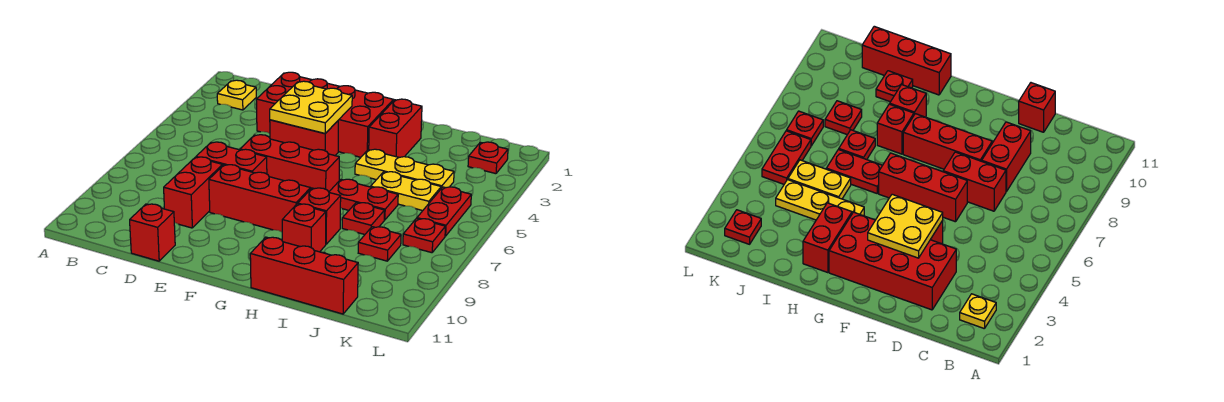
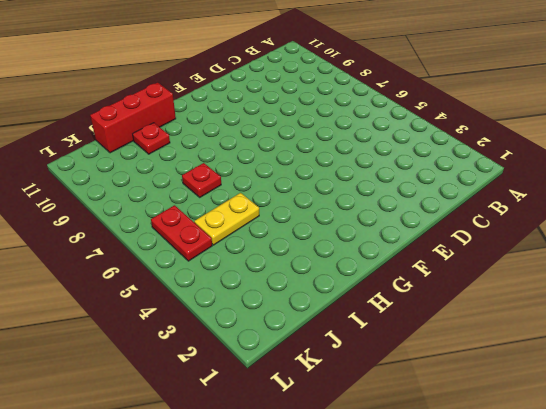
none -> yellow 1x1 plate [217,80,256,110]
none -> red 2x4 brick [256,72,394,157]
none -> red 1x2 brick [196,142,267,174]

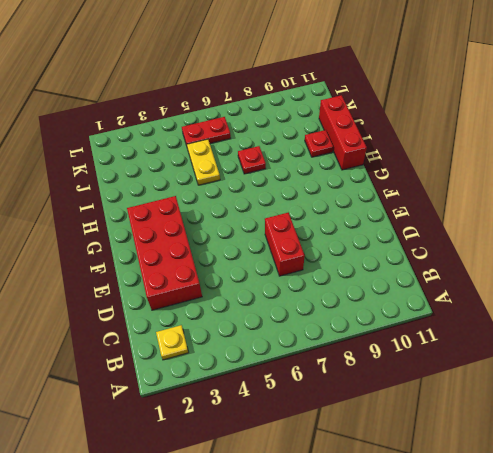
none -> red 1x2 brick [164,157,223,228]
none -> red 1x1 brick [130,204,175,261]
none -> red 1x2 brick [270,120,338,156]

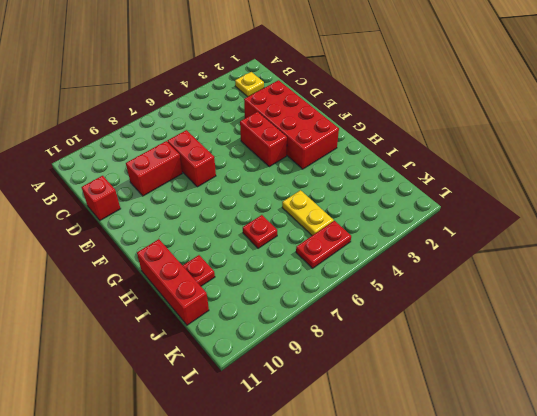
none -> red 1x3 brick [240,135,339,192]
none -> red 1x3 brick [209,165,311,232]
none -> red 1x2 brick [369,99,422,157]

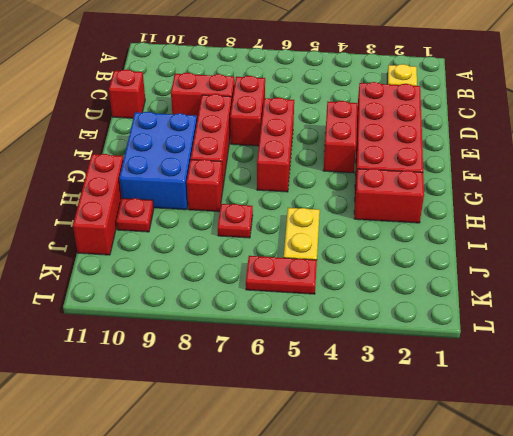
blue 2x3 brick [119,112,197,210] -> red 1x1 brick [282,204,326,252]
none -> yellow 1x3 plate [355,149,454,188]
none -> red 1x2 plate [329,179,398,220]
none -> red 1x1 plate [358,227,401,261]

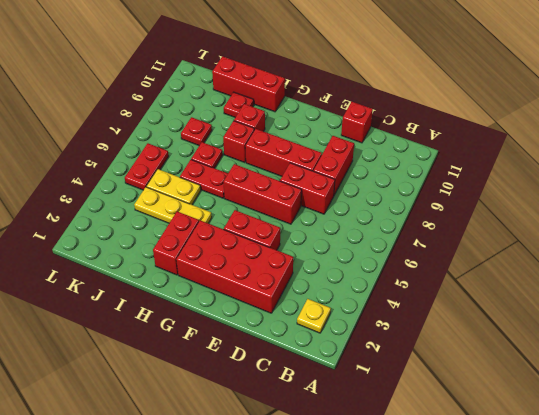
none -> red 1x1 plate [468,142,508,174]
none -> red 1x1 plate [403,218,445,253]
none -> yellow 2x2 plate [270,81,352,133]

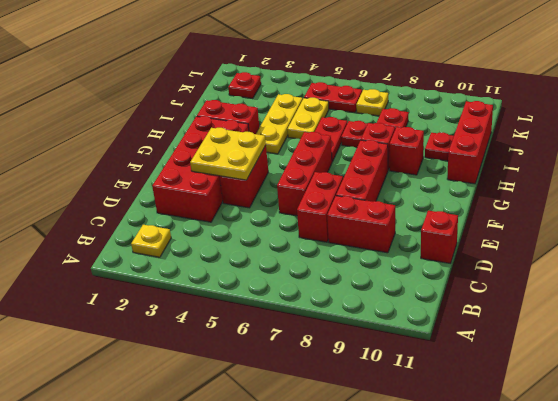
yellow 1x1 plate [356,89,388,116] -> red 1x1 plate [403,218,445,253]

